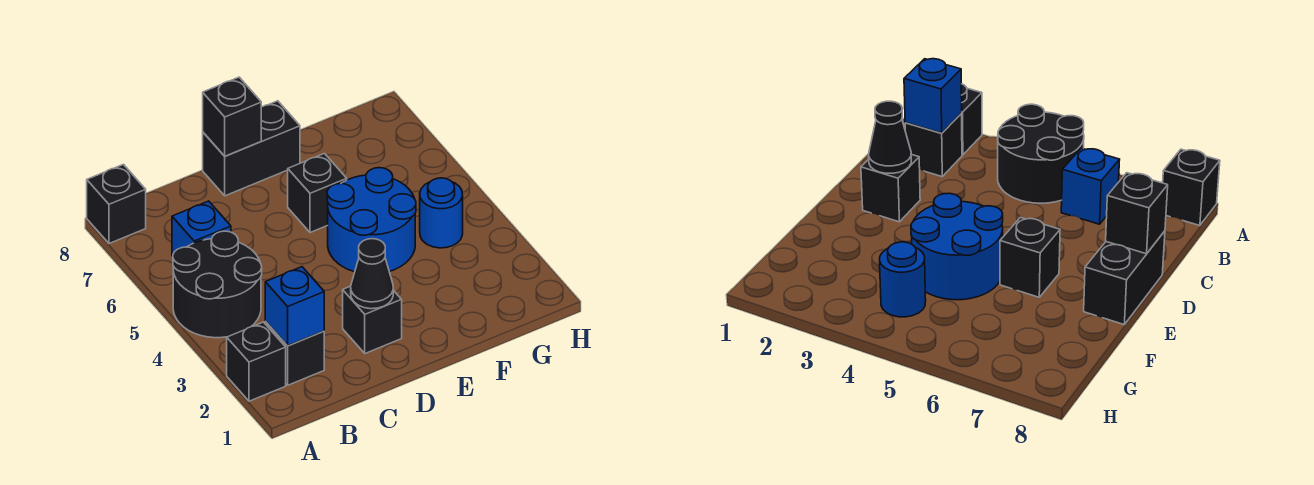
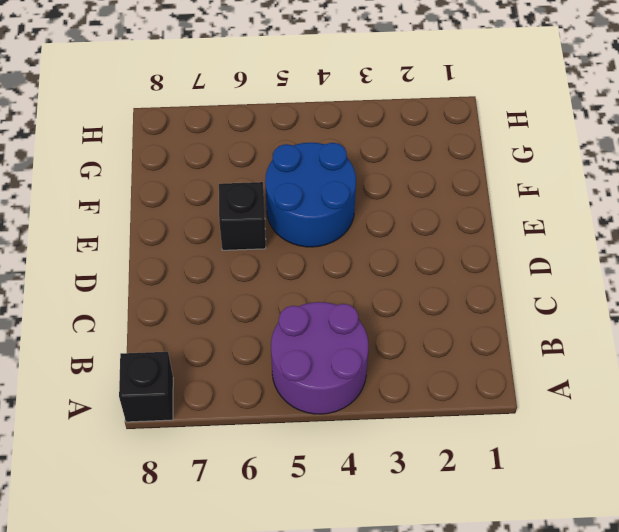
purple 2x2 round brick [271,302,368,414] -> black 2x2 round brick [173,231,262,338]
none -> black 1x1 brick [227,322,286,401]
none -> black 1x1 brick [265,322,324,385]
none -> blue 1x1 brick [172,201,231,256]

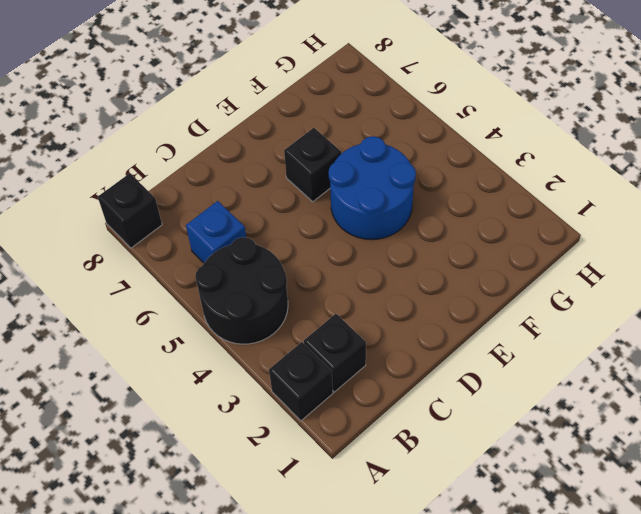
none -> black 1x1 brick [343,286,402,353]
none -> black 1x2 brick [203,101,300,196]
none -> blue 1x1 round brick [420,178,463,248]

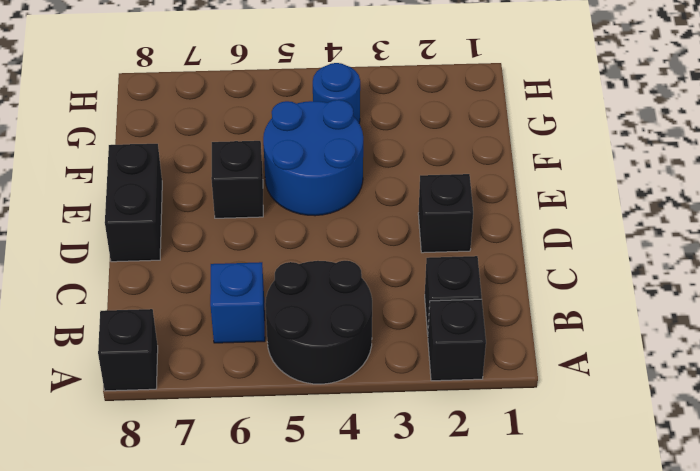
none -> blue 1x1 brick [265,267,324,346]
none -> black 1x1 cone [351,239,393,309]
none -> black 1x1 brick [203,77,261,156]

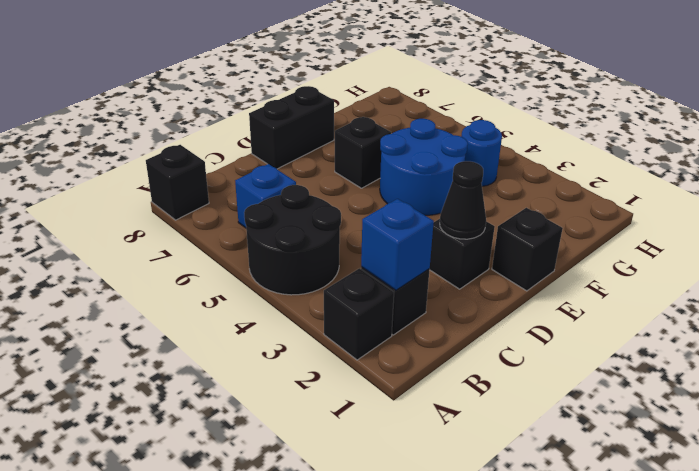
black 1x1 brick [492,208,563,291] -> black 1x1 brick moved to [203,77,261,156]

